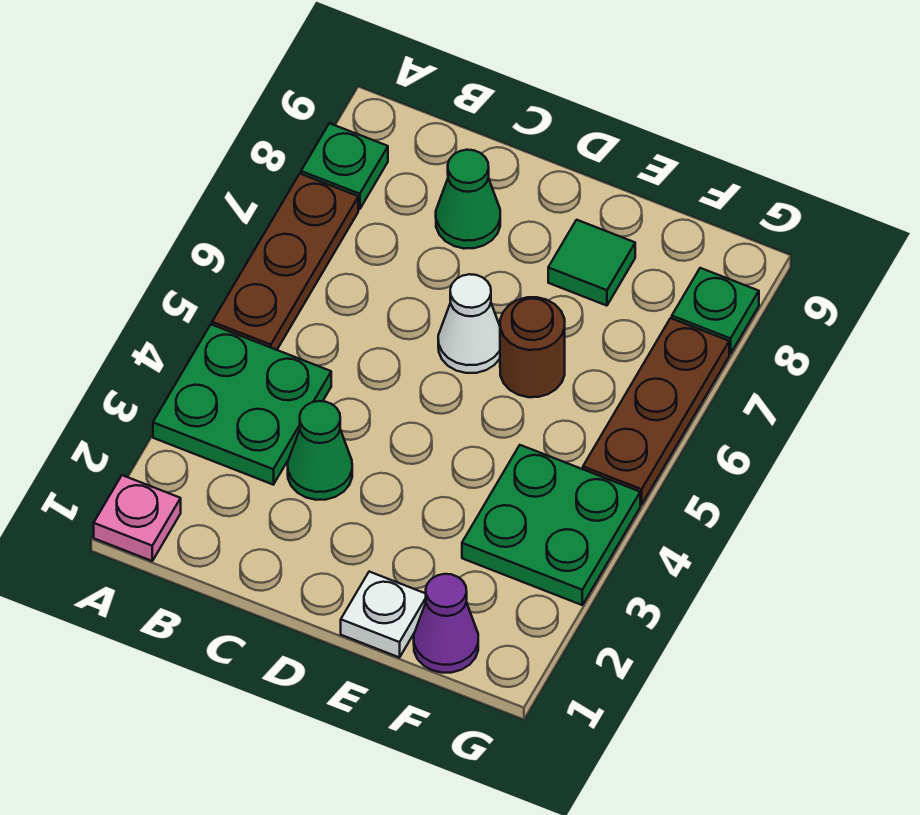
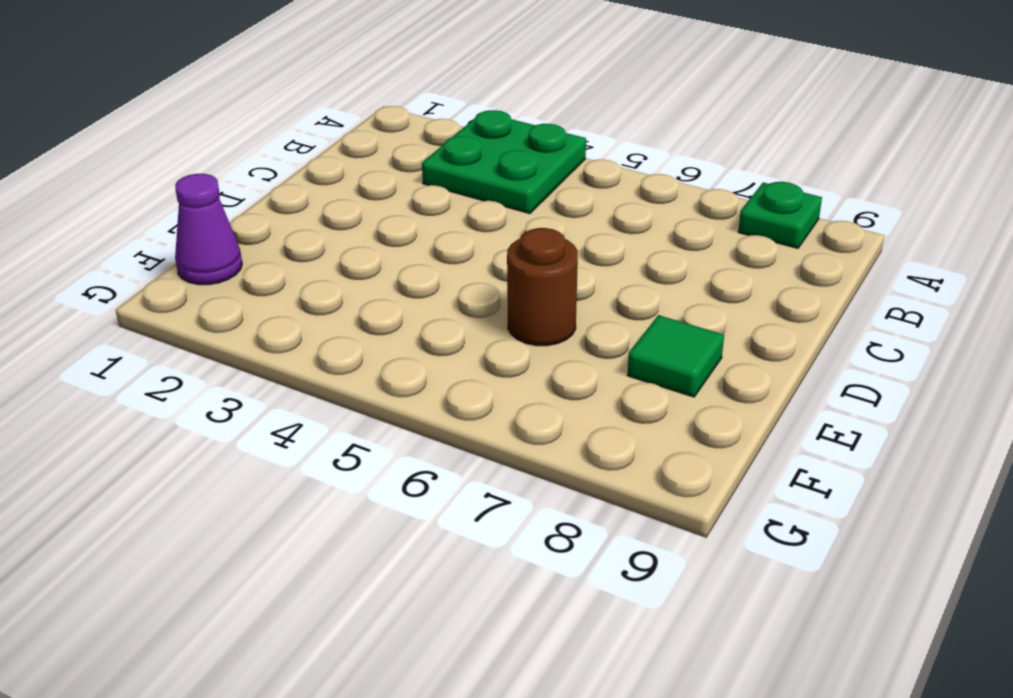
none -> pink 1x1 plate [94,475,181,561]
none -> brown 1x3 plate [212,174,358,350]
none -> green 1x1 cone [288,401,352,500]

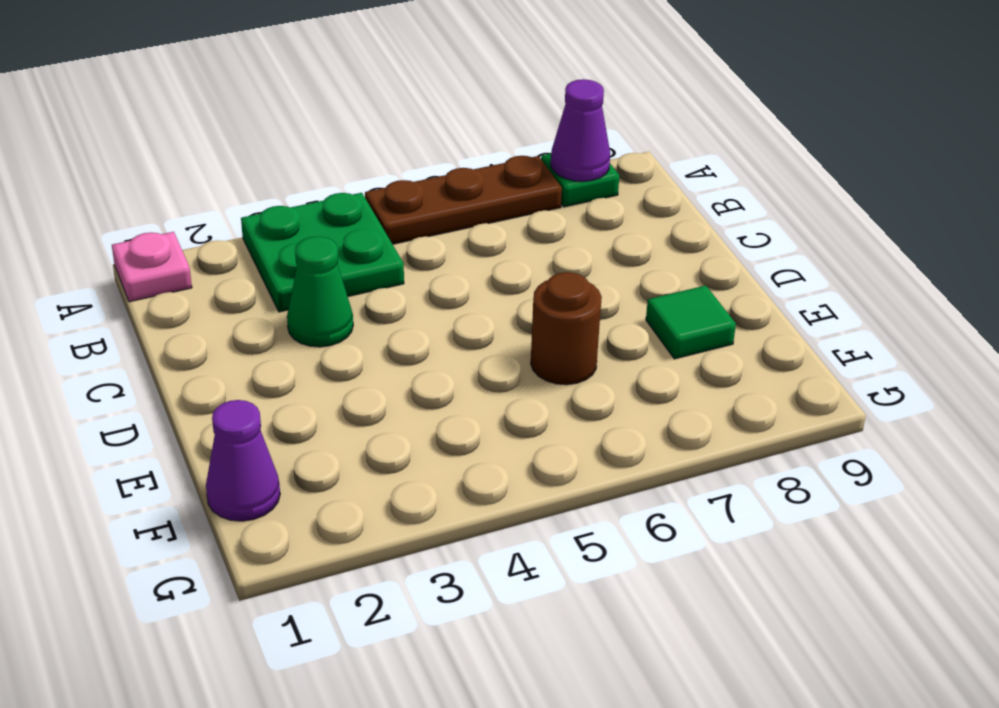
purple 1x1 cone [551,79,610,181] -> none
none -> green 1x1 cone [436,150,500,249]
none -> white 1x1 cone [438,274,500,373]
none -> white 1x1 plate [341,572,426,658]

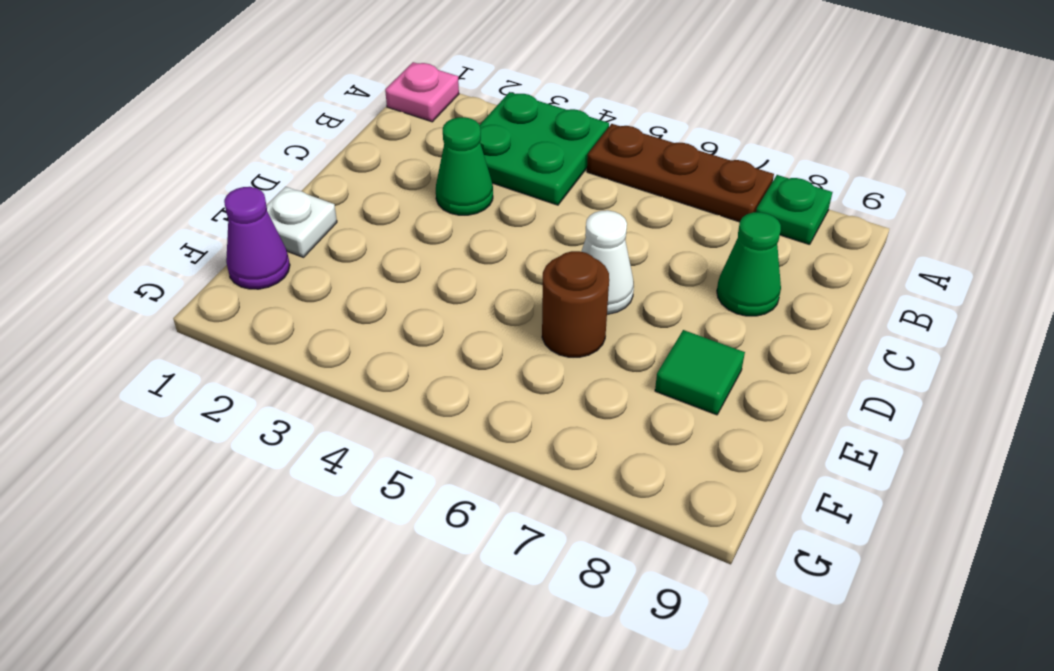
none -> green 2x2 plate [462,445,640,605]
none -> brown 1x3 plate [583,318,729,505]
none -> green 1x1 plate [672,268,759,354]

